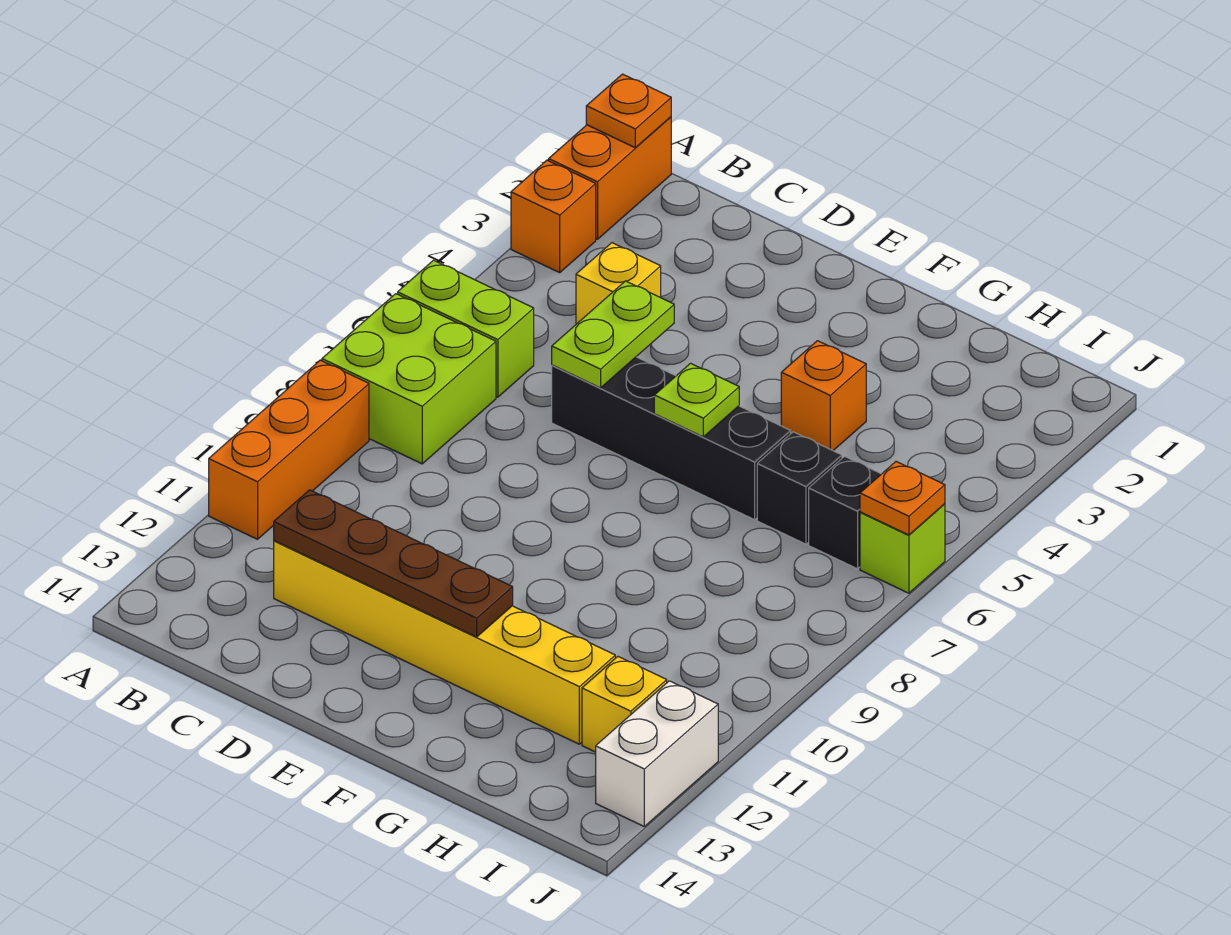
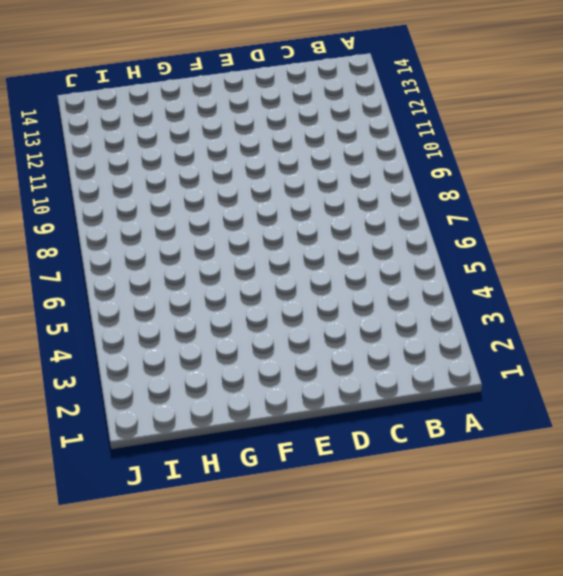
none -> orange 1x2 brick [549,117,671,239]
none -> orange 1x1 brick [511,160,596,273]
none -> lime 1x2 brick [398,260,534,397]

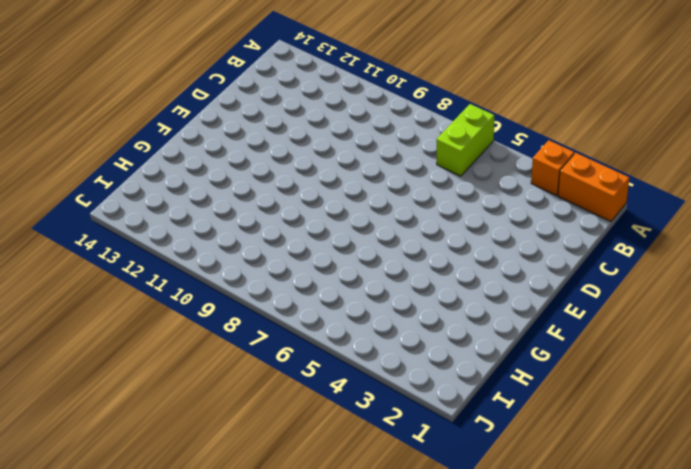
none -> lime 2x2 brick [322,294,496,464]
none -> orange 1x3 brick [209,360,369,539]
none -> yellow 1x1 brick [576,243,661,324]

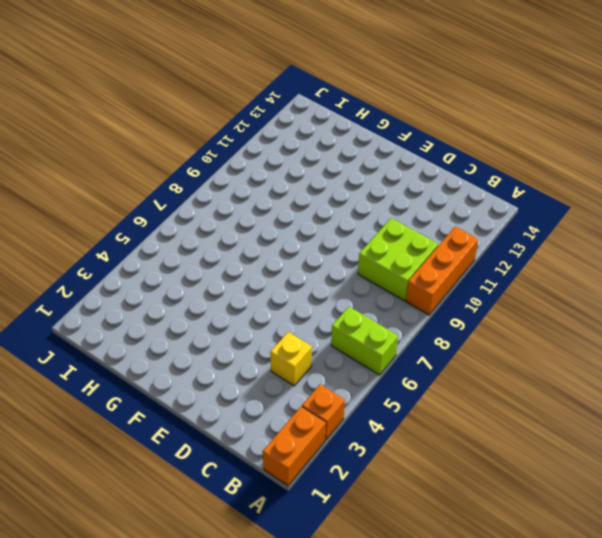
lime 2x2 brick [358,218,438,301] -> lime 2x2 brick moved to [322,294,496,464]
none -> yellow 1x6 brick [274,541,615,744]
none -> black 1x4 brick [552,357,791,520]
none -> orange 1x1 brick [781,341,866,450]

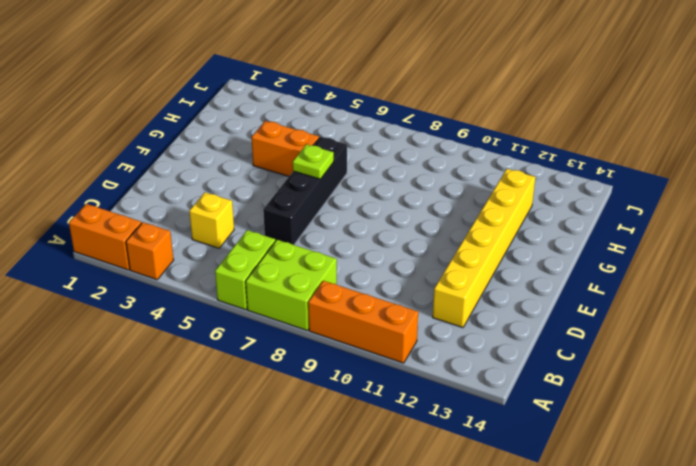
orange 1x2 brick [251,121,319,176] -> orange 1x1 brick [781,341,866,450]
none -> black 1x1 brick [757,432,842,544]
none -> black 1x1 brick [809,456,881,569]
none -> yellow 1x1 brick [582,657,667,752]

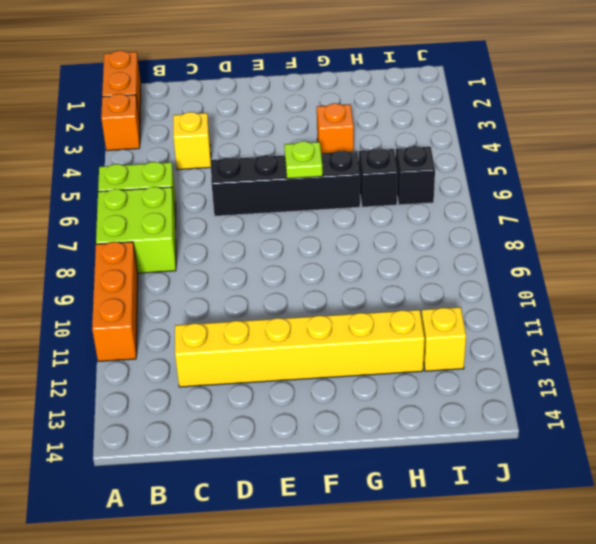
none -> lime 1x1 brick [860,504,945,593]
none -> white 1x2 brick [596,681,718,826]
none -> orange 1x1 plate [586,74,671,148]

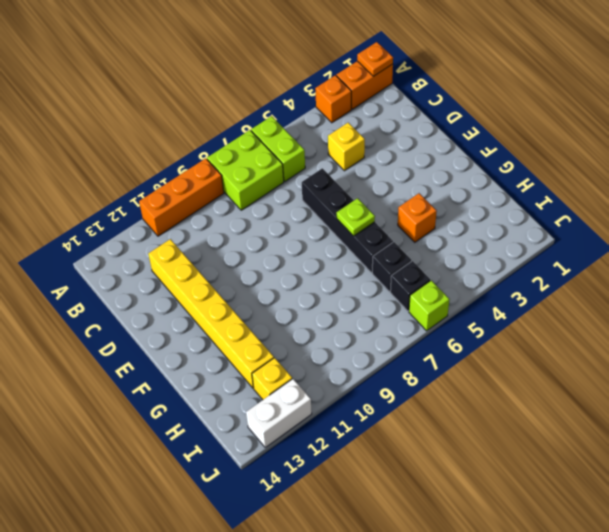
none -> brown 1x4 plate [274,490,513,637]
none -> lime 1x2 plate [552,281,674,388]
none -> orange 1x1 plate [860,462,945,535]

